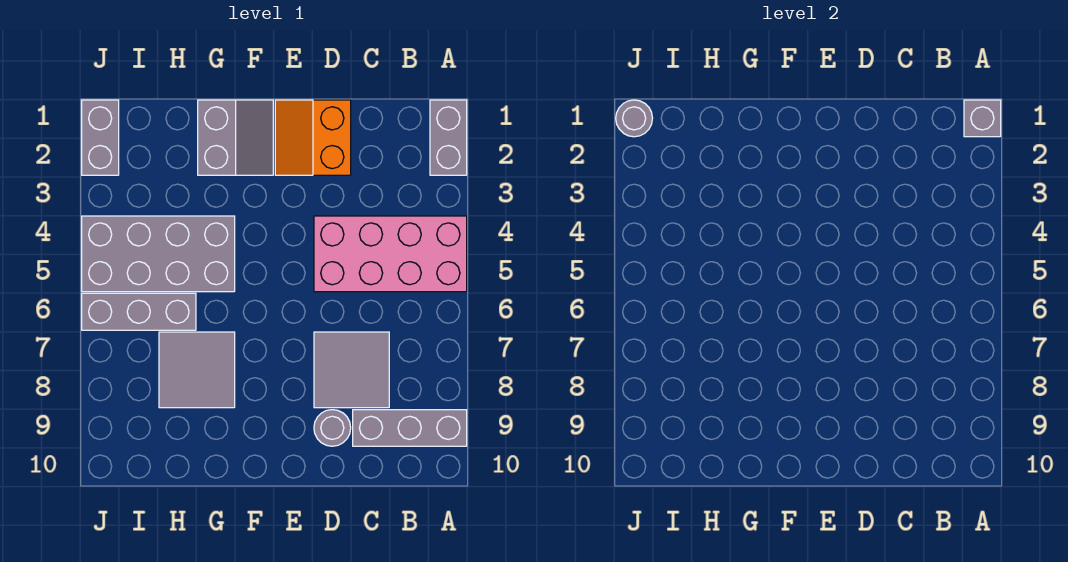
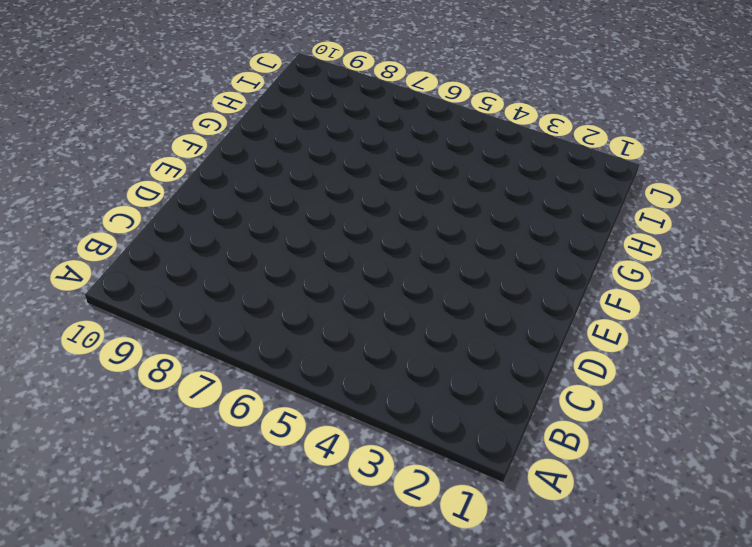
none -> grey 1x2 brick [430,100,467,175]
none -> pink 2x4 brick [314,216,467,292]
none -> grey 1x3 brick [353,410,467,446]

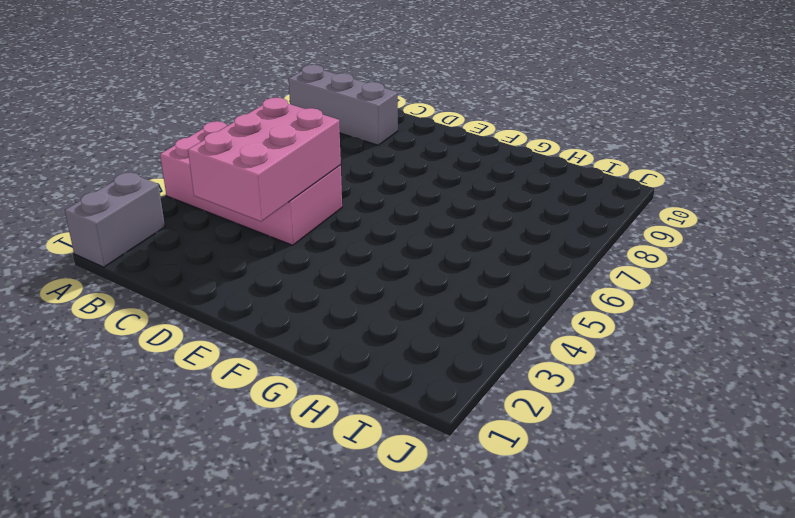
pink 2x3 brick [188,98,341,221] -> none
none -> grey 2x2 tile [314,332,389,408]
none -> orange 2x2 slope [275,100,351,175]
none -> grey 1x1 round brick [314,410,351,446]

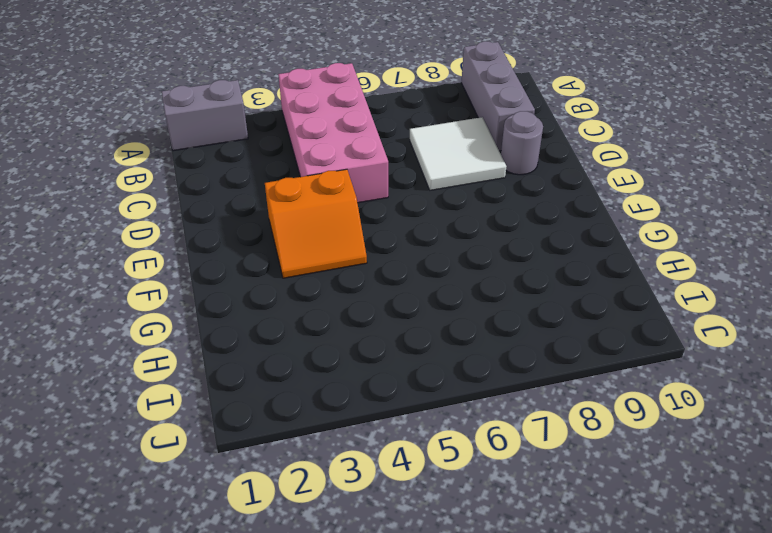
white 2x2 tile [410,117,506,190] -> grey 2x2 tile [314,332,389,408]
orange 2x2 slope [265,169,367,278] -> orange 2x2 slope moved to [275,100,351,175]
none -> grey 2x2 slope [198,100,273,175]
none -> grey 2x4 brick [82,216,235,292]
none -> grey 2x2 tile [159,332,235,408]

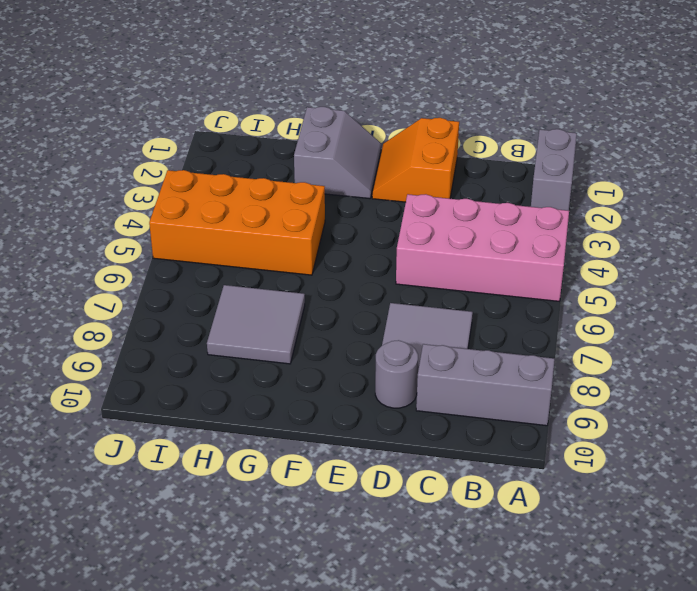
orange 2x4 brick [149,170,325,275] -> grey 2x4 brick [82,216,235,292]
none -> grey 1x3 brick [82,293,196,330]
none -> grey 1x2 brick [82,100,119,175]
none -> grey 1x1 brick [964,100,1001,137]

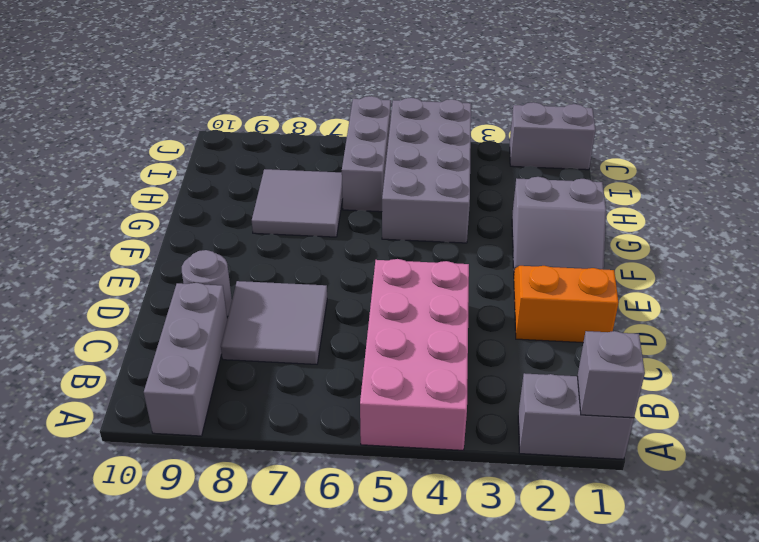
none -> grey 1x1 round brick [616,100,653,137]

